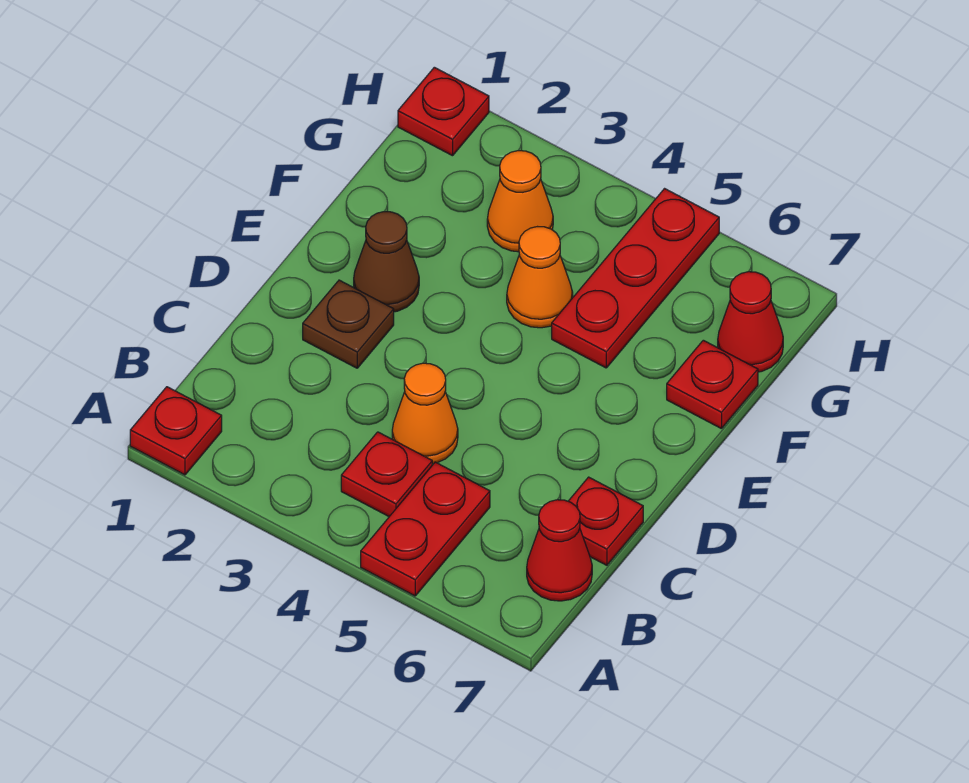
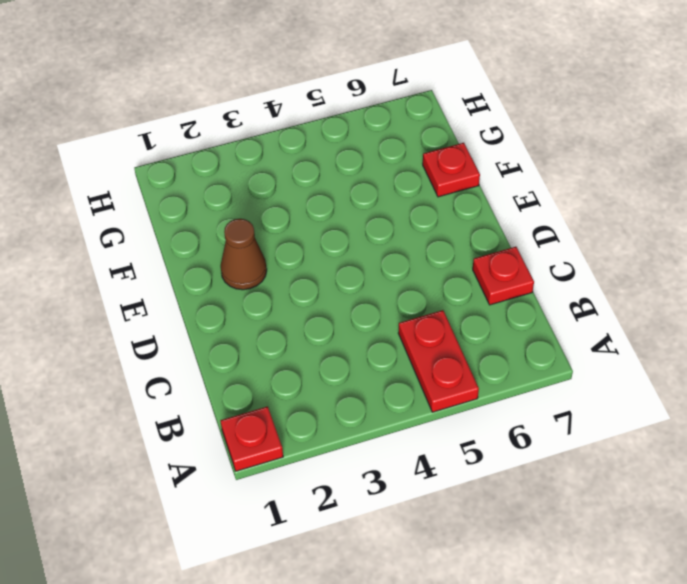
none -> red 1x1 plate [341,432,432,517]
none -> red 1x1 cone [527,500,592,601]
none -> orange 1x1 cone [392,363,458,464]

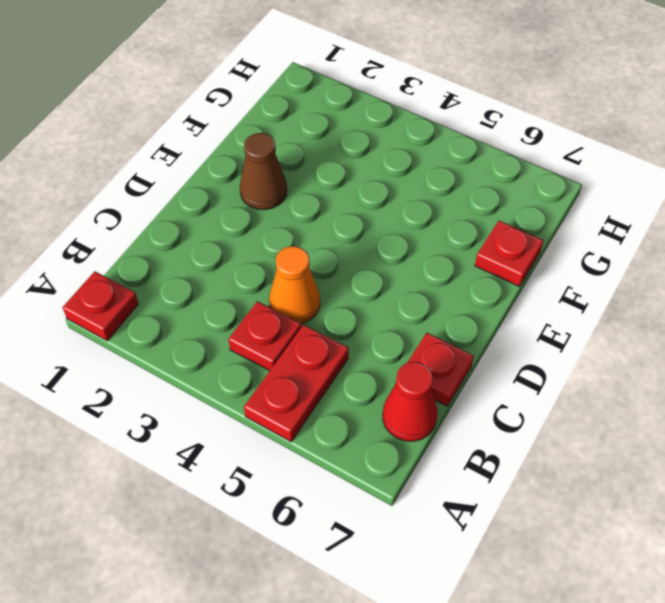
none -> brown 1x1 plate [303,280,394,368]
none -> orange 1x1 cone [507,227,573,328]
none -> red 1x3 plate [552,189,719,368]

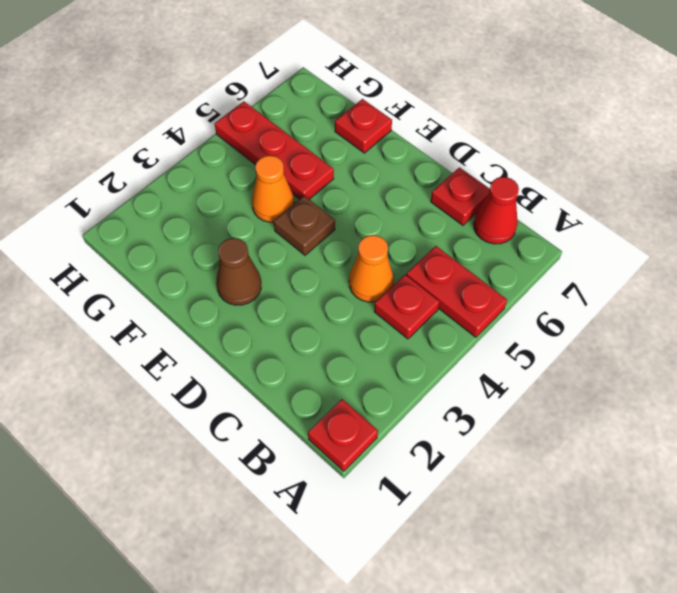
brown 1x1 plate [274,196,335,255] -> brown 1x1 plate moved to [303,280,394,368]
none -> orange 1x1 cone [487,151,553,252]
none -> red 1x1 cone [718,272,783,372]
none -> red 1x1 plate [398,67,489,156]

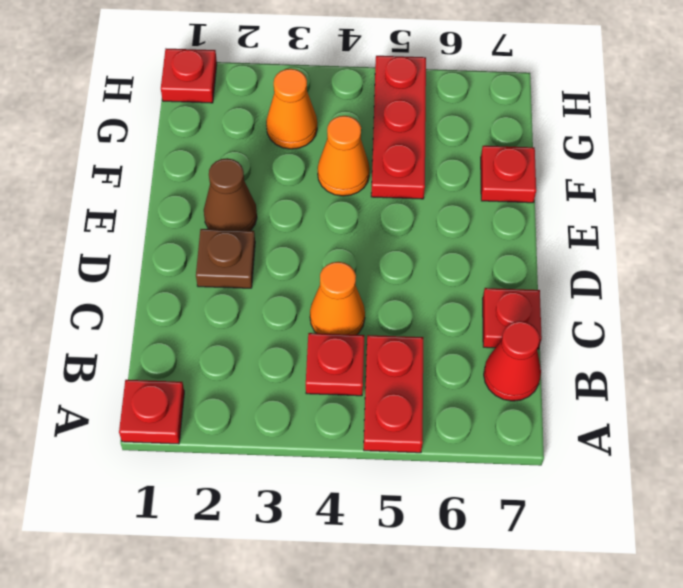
none -> red 1x1 cone [718,272,783,372]

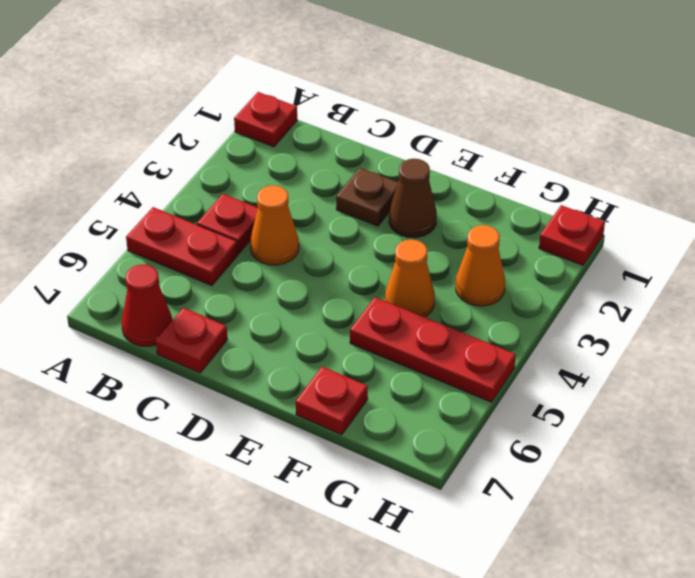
none -> red 1x1 cone [718,272,783,372]

